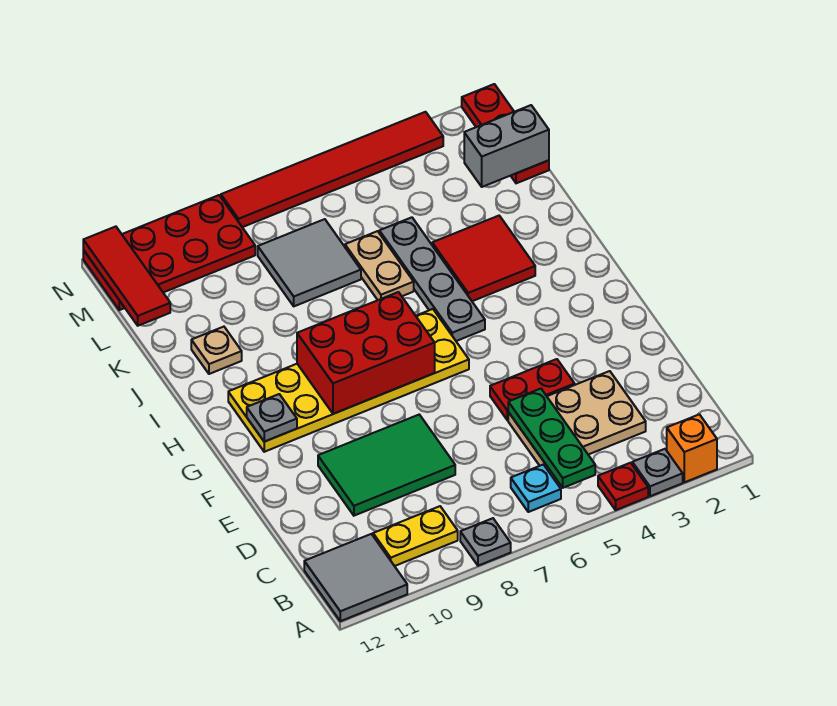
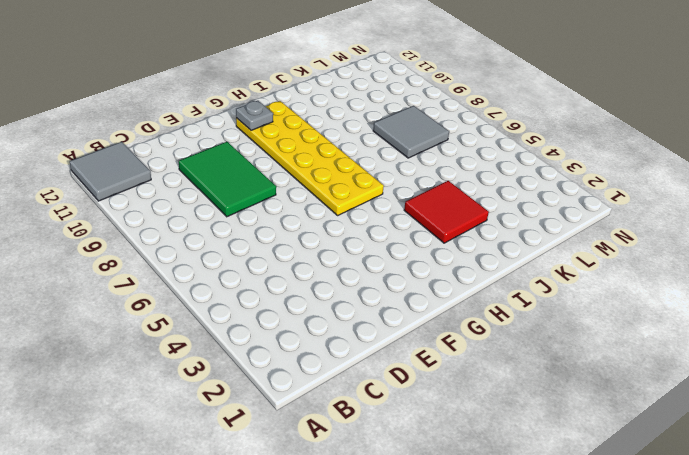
none -> orange 1x1 brick [667,414,717,482]
none -> grey 1x1 plate [632,449,683,496]
none -> red 1x1 plate [598,463,648,510]

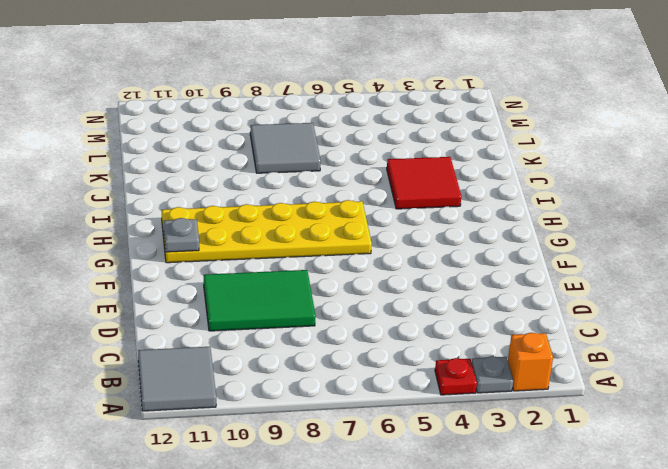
none -> grey 1x1 plate [460,518,511,566]
none -> cyan 1x1 plate [511,465,561,512]
none -> yellow 1x2 plate [373,506,458,566]

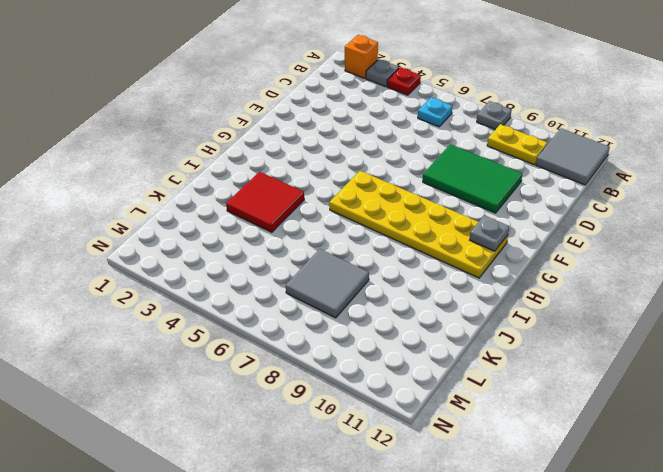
none -> tan 2x3 plate [508,371,646,471]
none -> red 1x2 plate [490,359,575,420]
none -> grey 1x4 plate [379,217,485,341]

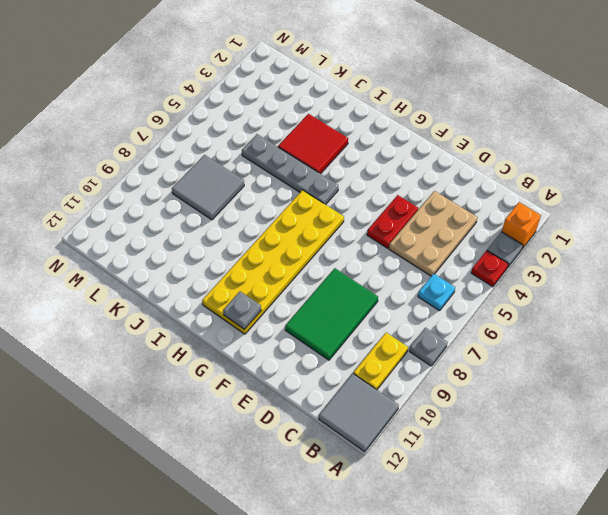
none -> tan 1x2 plate [345,231,414,300]
none -> tan 1x1 plate [191,327,242,374]
none -> red 1x3 plate [462,84,549,183]

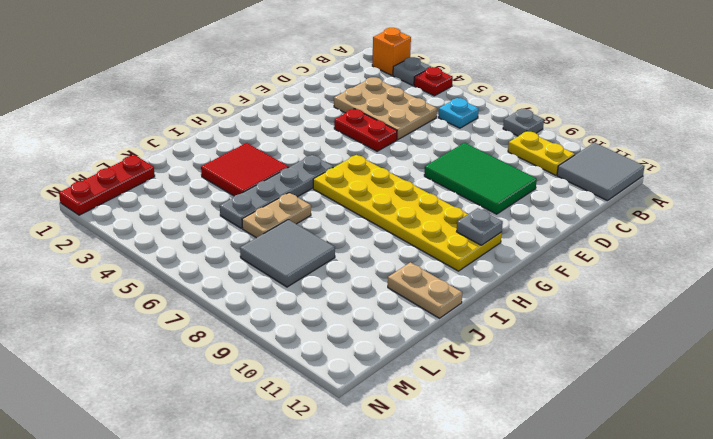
tan 1x2 plate [388,262,462,318] -> tan 1x1 plate [191,327,242,374]
none -> red 2x4 plate [83,195,255,310]
none -> red 1x6 tile [221,112,443,227]
none -> green 1x3 plate [508,389,595,488]

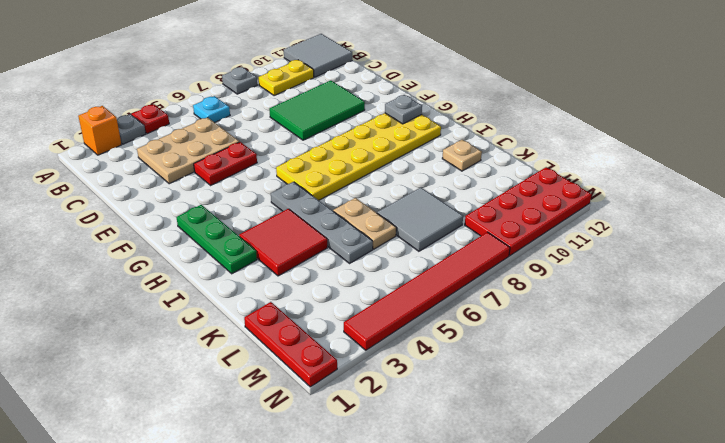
green 1x3 plate [176,205,257,274] -> green 1x3 plate moved to [508,389,595,488]
none -> red 2x3 brick [297,292,435,414]
none -> grey 1x2 brick [464,105,549,187]
none -> red 1x3 tile [83,227,170,326]

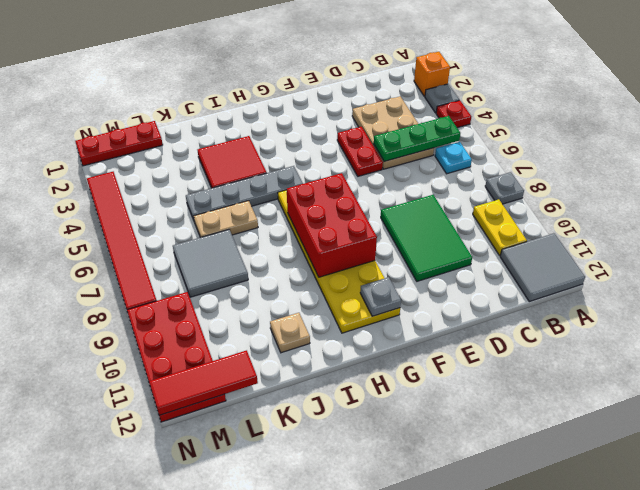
none -> grey 1x2 brick [464,105,549,187]

